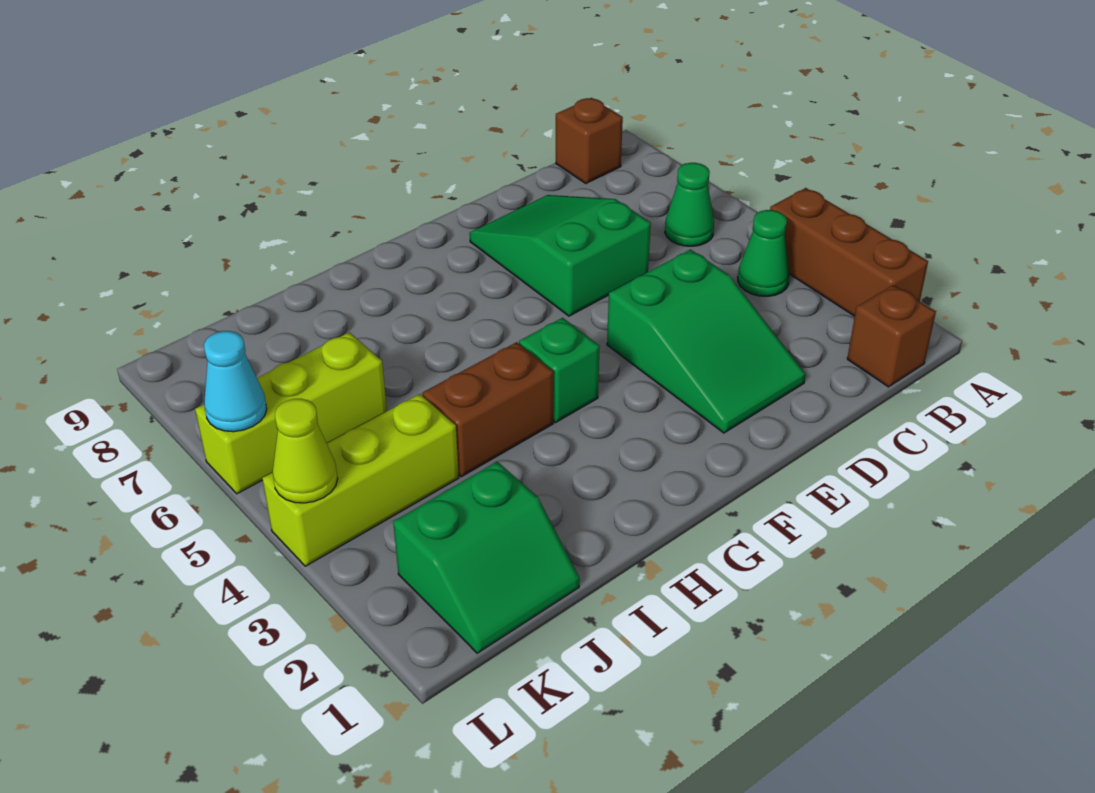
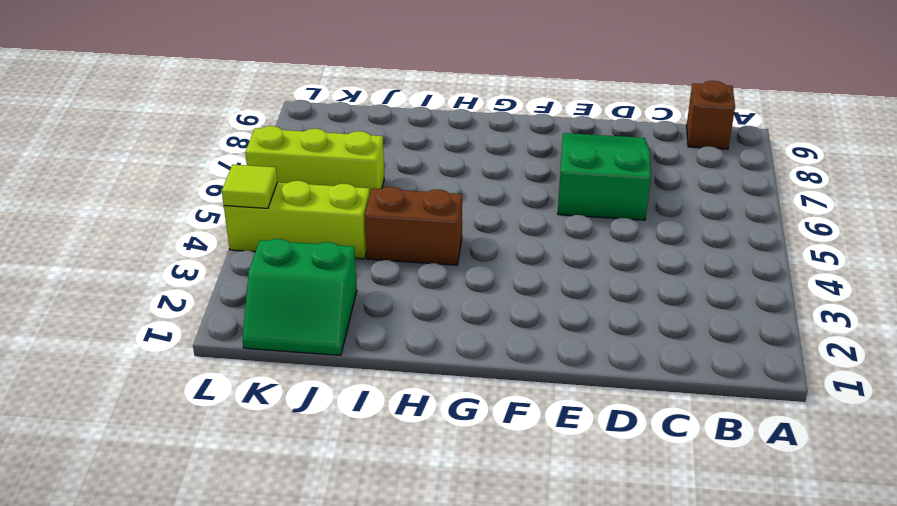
lime 1x1 tile [222,164,277,208] -> lime 1x1 cone [273,399,338,503]
none -> brown 1x3 brick [770,188,928,316]
none -> brown 1x1 brick [847,285,936,387]
none -> green 1x1 cone [738,210,790,296]

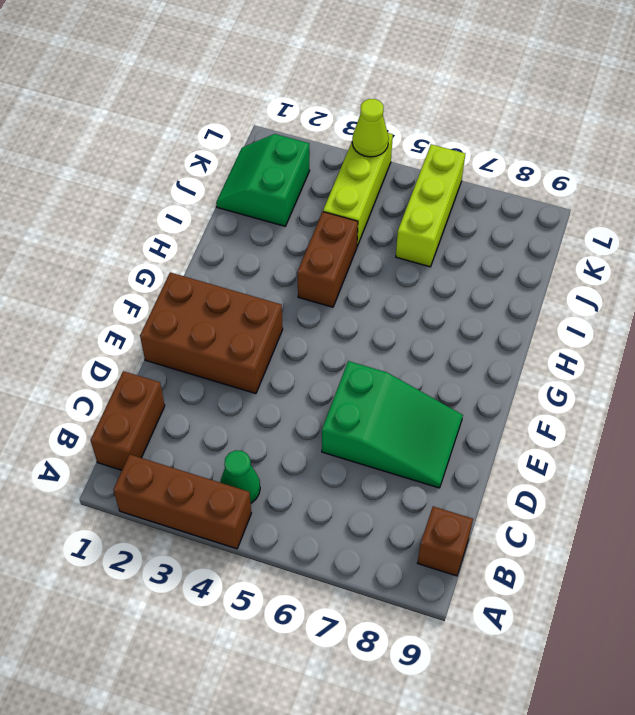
brown 1x2 brick [91,371,165,470] -> brown 1x1 brick [847,285,936,387]
brown 2x3 brick [140,272,283,394] -> green 2x3 slope [607,250,806,433]
none -> green 1x1 cone [665,163,714,246]
none -> green 1x1 brick [519,318,600,423]
none -> cyan 1x1 cone [204,331,267,432]

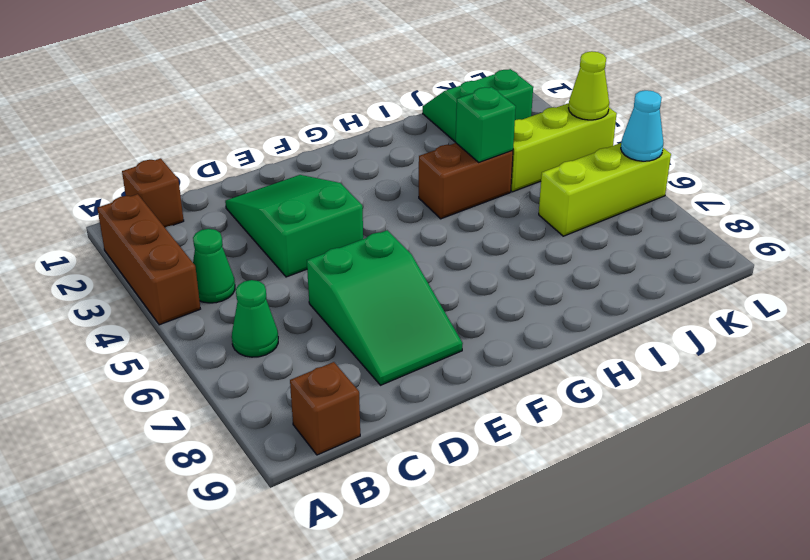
green 1x1 brick [456,87,516,162] -> green 1x1 brick moved to [519,318,600,423]

